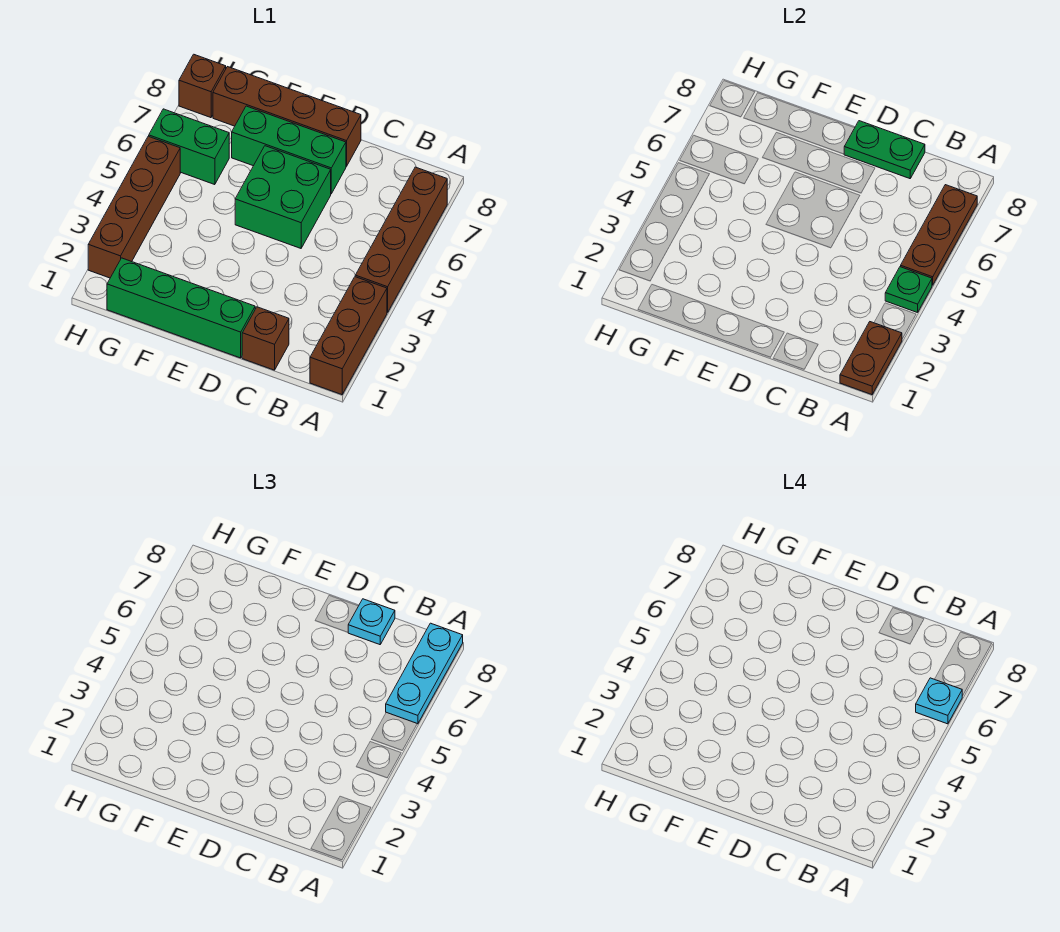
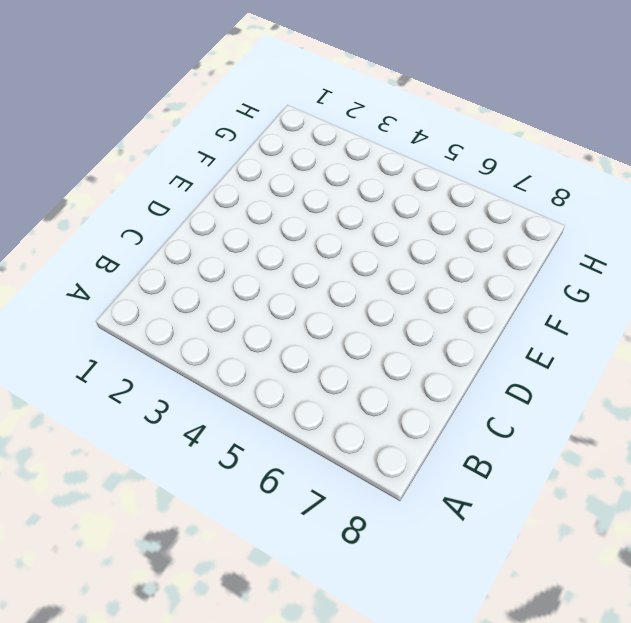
none -> brown 1x3 brick [310,277,387,395]
none -> brown 1x4 brick [355,167,447,313]
none -> brown 1x1 brick [242,307,289,370]

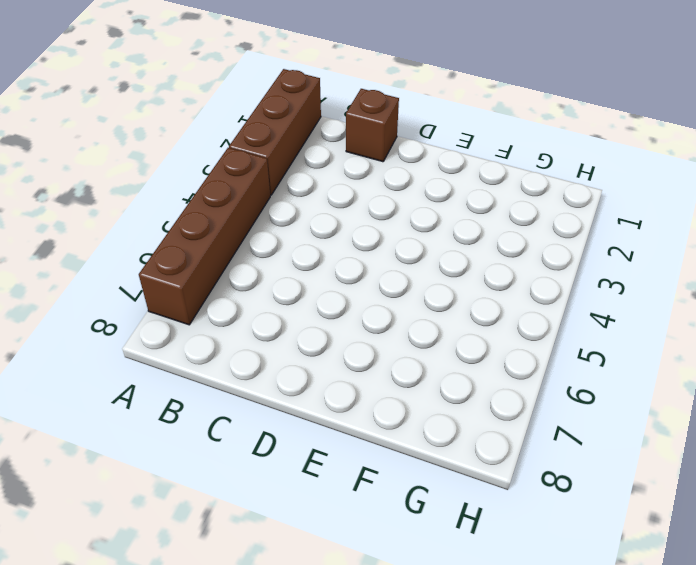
none -> green 1x4 brick [107,258,255,358]
none -> green 2x2 brick [235,146,331,248]
none -> green 1x3 brick [232,106,346,194]

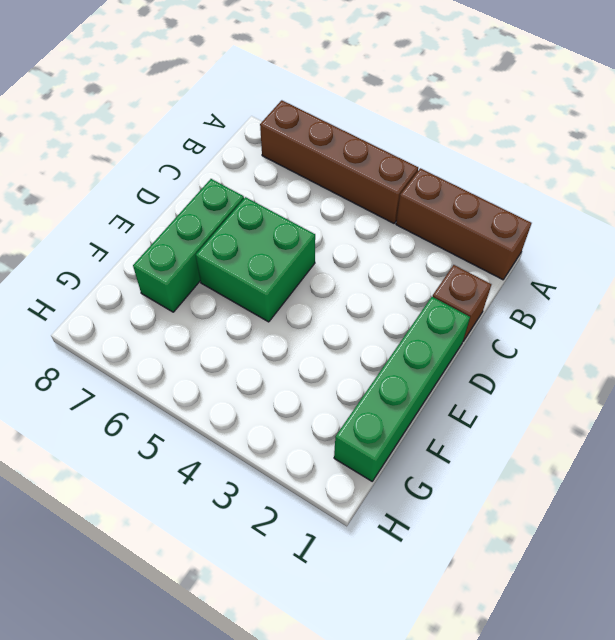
none -> brown 1x4 brick [213,67,361,166]
none -> green 1x2 brick [149,109,229,185]
none -> brown 1x4 brick [88,136,180,278]

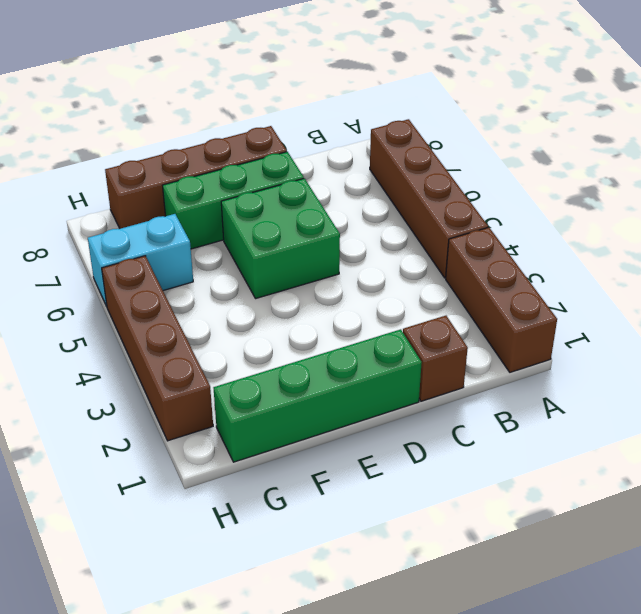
cyan 1x2 brick [88,214,193,306] -> green 1x2 brick [149,109,229,185]
none -> brown 1x1 brick [179,54,226,118]
none -> brown 1x2 plate [840,322,902,395]
none -> green 1x1 plate [885,267,932,313]

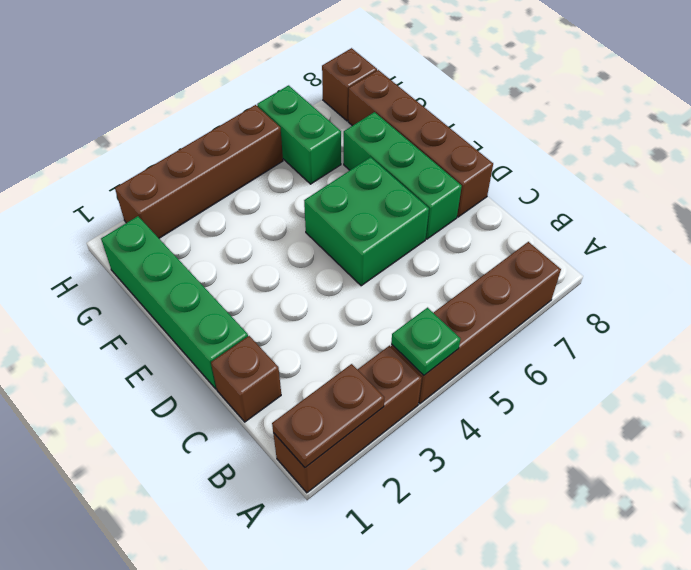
none -> brown 1x3 plate [901,185,977,285]
none -> green 1x2 plate [844,121,925,179]
none -> cyan 1x3 plate [386,623,463,724]

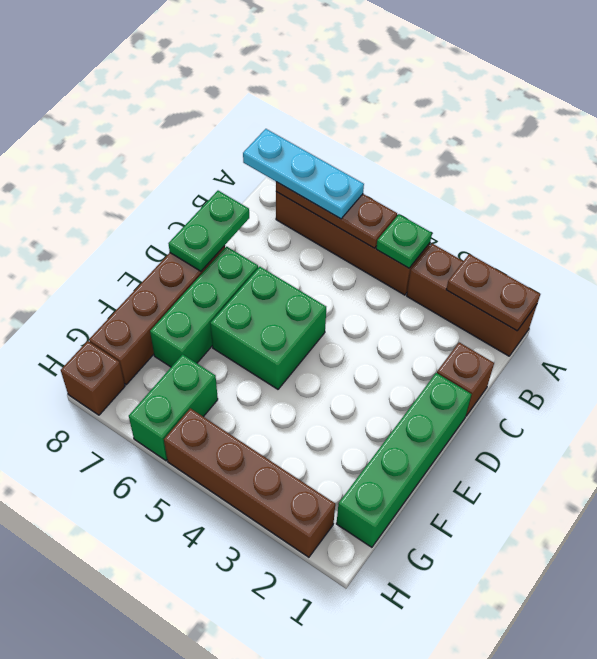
none -> cyan 1x1 plate [348,599,395,645]
none -> cyan 1x1 plate [916,678,962,724]

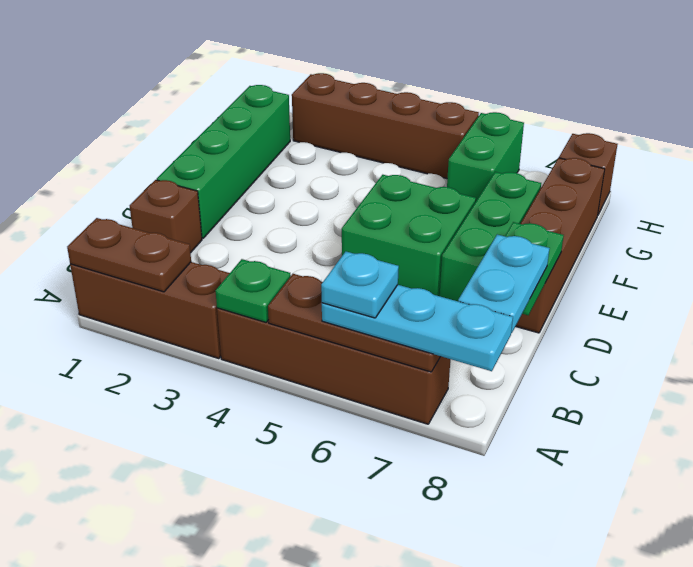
cyan 1x2 plate [458,235,550,333] -> cyan 1x1 plate [348,599,395,645]

